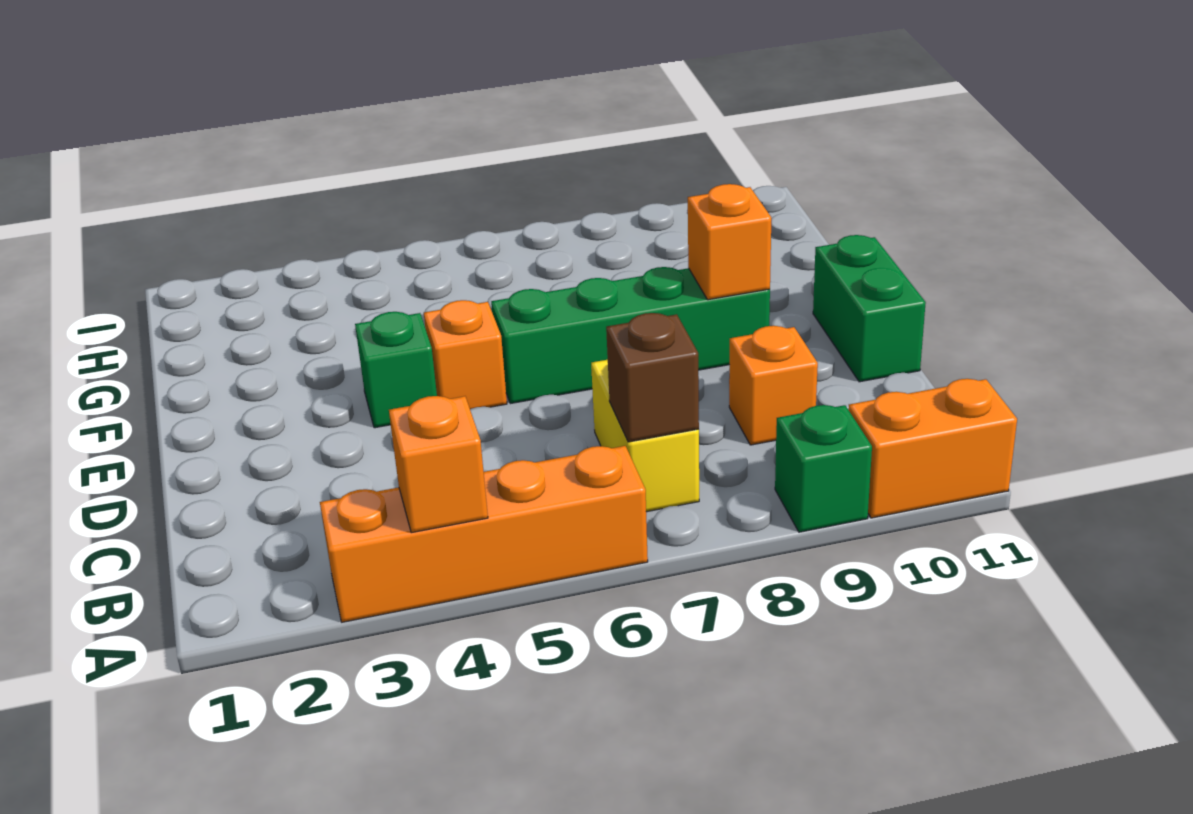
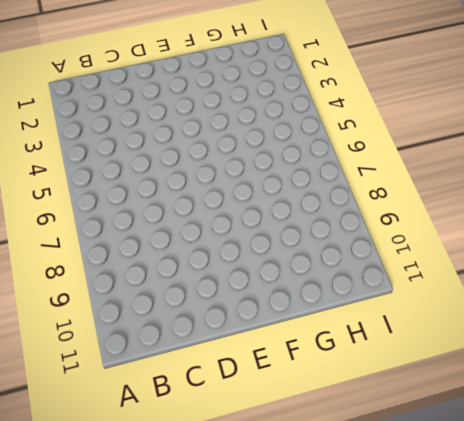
none -> orange 1x4 brick [320,446,648,622]
none -> green 1x1 brick [775,405,872,532]
none -> orange 1x2 brick [848,379,1017,518]

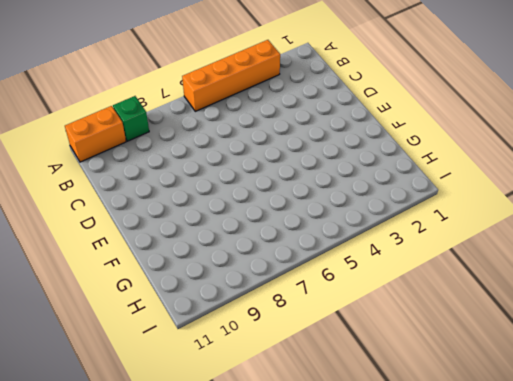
none -> yellow 1x2 brick [591,360,699,512]
none -> orange 1x1 brick [729,326,818,445]
none -> green 1x2 brick [813,235,926,382]

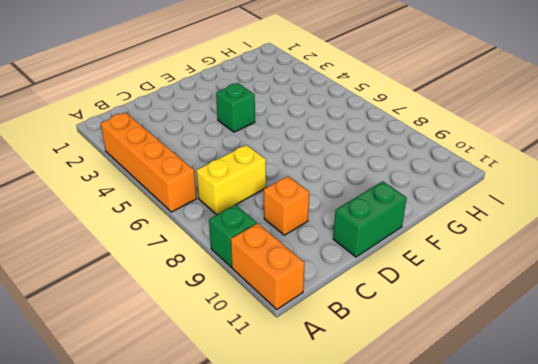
none -> orange 1x1 brick [424,300,507,409]
none -> green 1x4 brick [491,267,770,404]
none -> orange 1x1 brick [389,396,488,533]

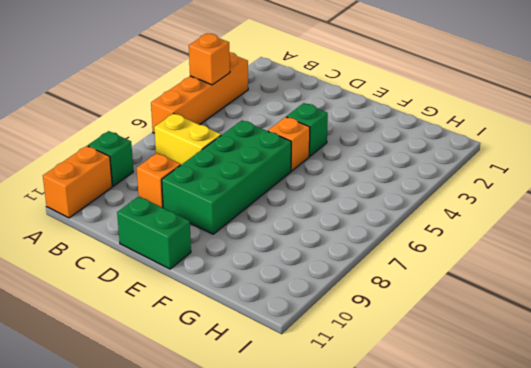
green 2x4 brick [162,121,291,234] -> green 1x4 brick [491,267,770,404]
none -> brown 1x1 brick [606,313,699,442]
none -> orange 1x1 brick [688,184,771,300]

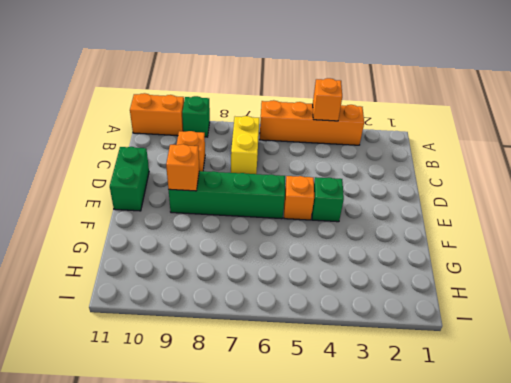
none -> brown 1x1 brick [606,313,699,442]

